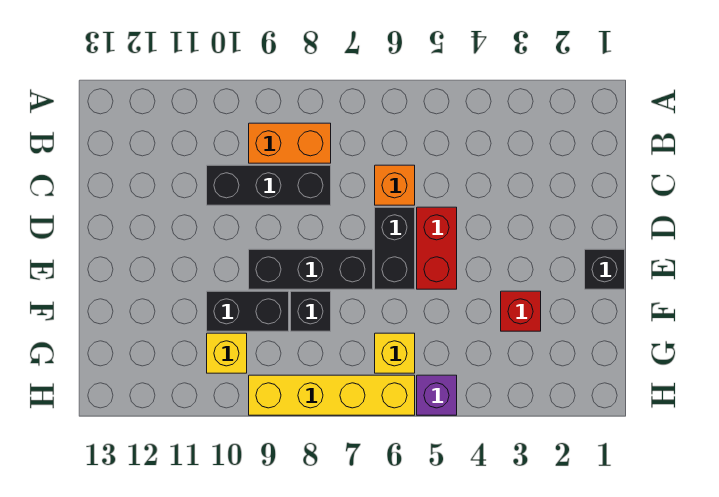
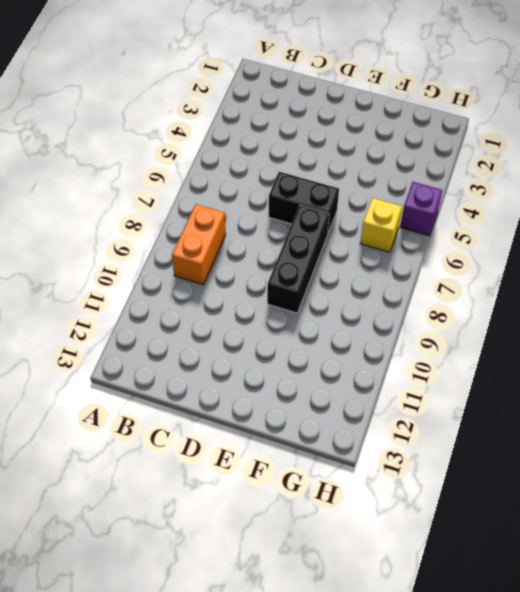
none -> orange 1x1 brick [375,165,415,205]
none -> black 1x3 brick [207,165,331,205]
none -> red 1x2 brick [417,207,457,289]

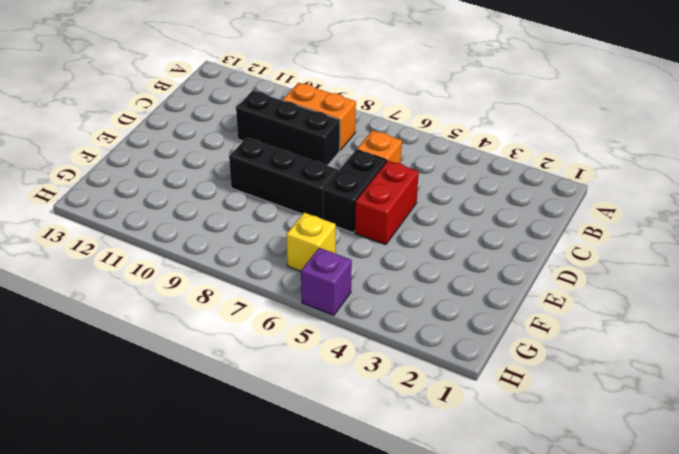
none -> black 1x1 brick [585,249,625,289]
none -> red 1x1 brick [501,291,541,331]
none -> black 1x1 brick [291,291,331,331]

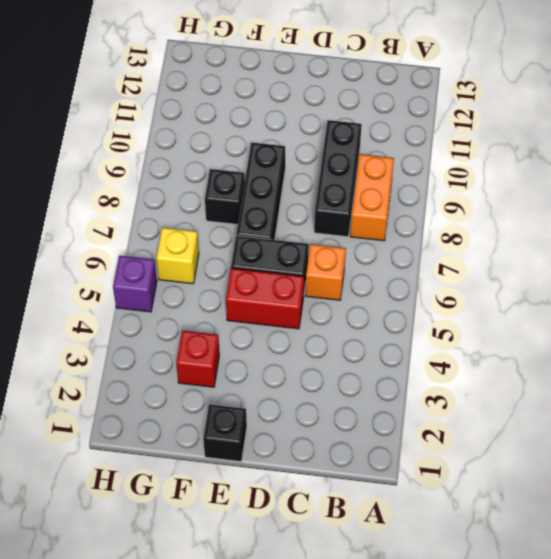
none -> black 1x2 brick [207,291,289,331]
none -> yellow 1x1 brick [207,333,247,373]
none -> yellow 1x4 brick [249,375,415,415]

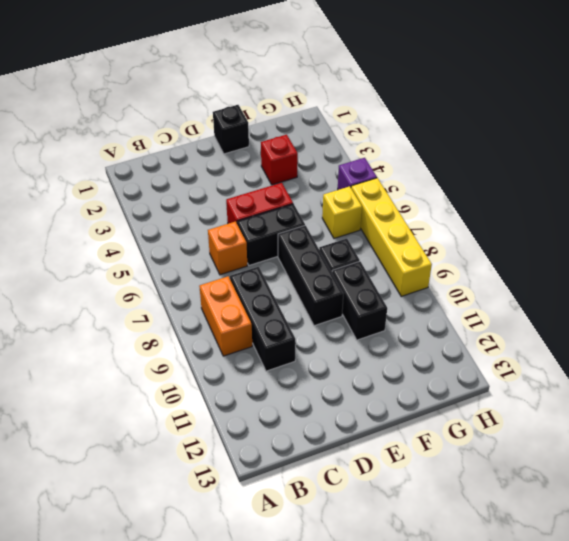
none -> yellow 1x1 brick [207,333,247,373]

